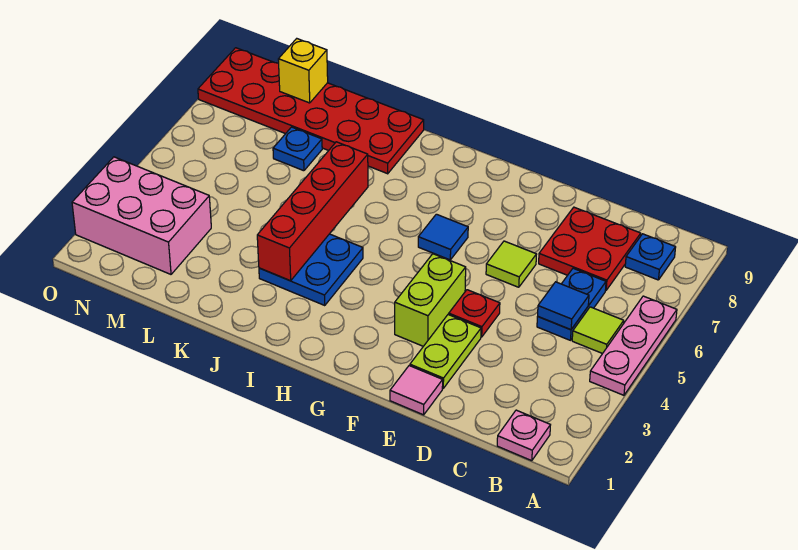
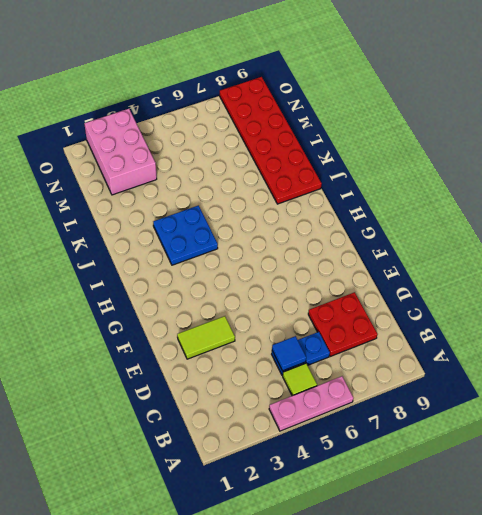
lime 1x2 tile [177,316,235,359] -> lime 1x2 plate [410,315,481,388]
none -> pink 1x1 plate [497,410,550,461]
none -> blue 1x1 plate [625,234,676,280]
none -> pink 1x1 tile [390,366,443,415]

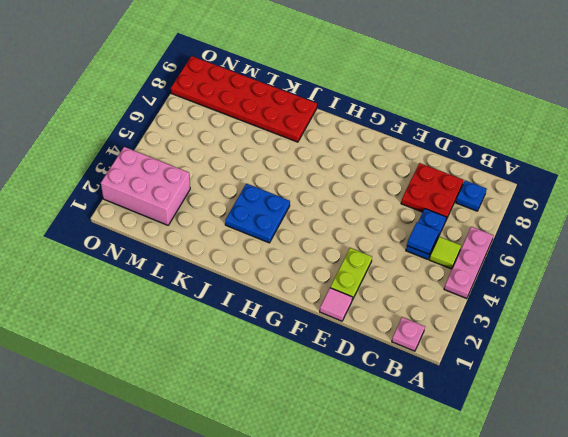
none -> red 1x1 plate [449,290,500,337]
none -> lime 1x1 tile [486,241,537,287]
none -> lime 1x2 brick [395,254,466,346]

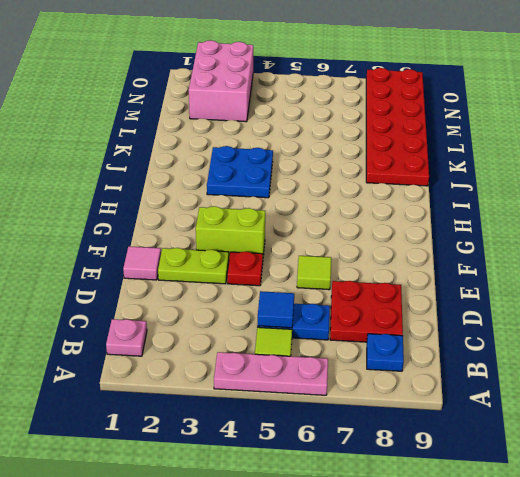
none -> blue 1x1 tile [418,214,468,260]
none -> blue 1x1 plate [273,127,322,171]
none -> red 1x4 brick [257,142,368,281]

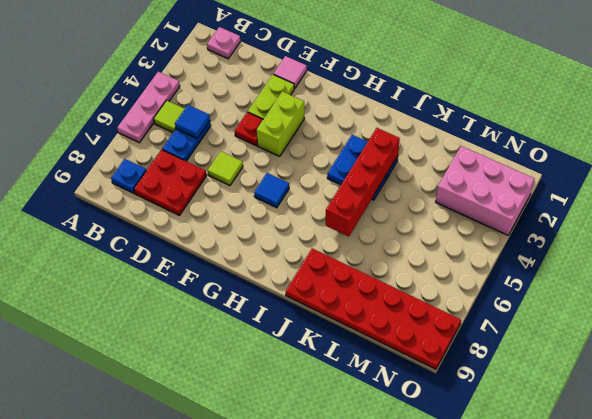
none -> blue 1x1 plate [273,127,322,171]
none -> yellow 1x1 brick [278,39,328,103]

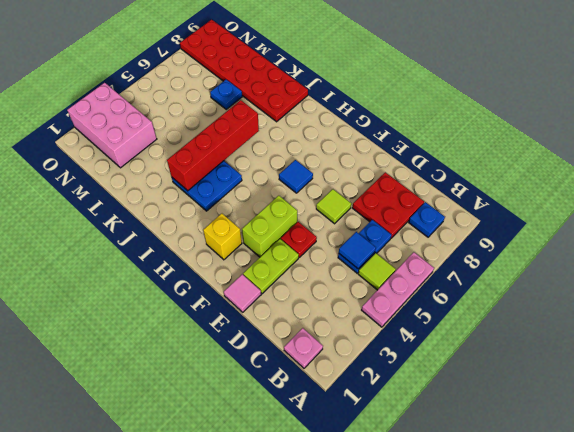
yellow 1x1 brick [203,214,242,260] -> yellow 1x1 brick moved to [278,39,328,103]

